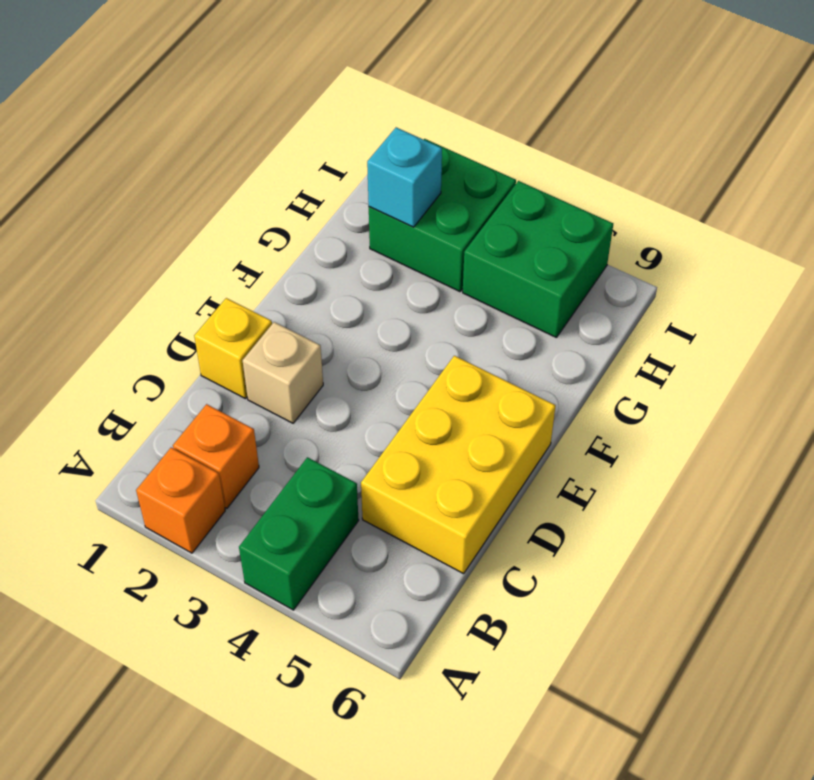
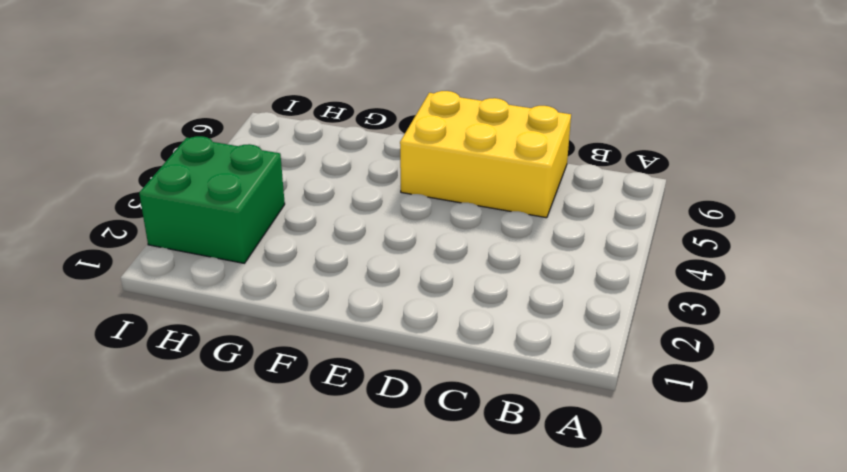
none -> orange 1x1 brick [136,448,225,553]
none -> green 1x2 brick [239,457,359,610]

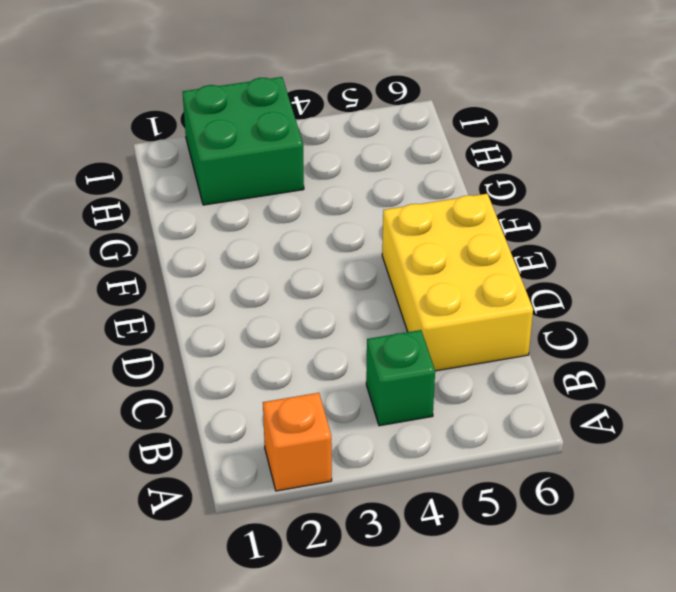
green 1x1 brick [366,330,435,426] -> green 1x2 brick [239,457,359,610]
none -> orange 1x1 brick [173,404,259,508]
none -> yellow 1x1 brick [194,298,272,399]

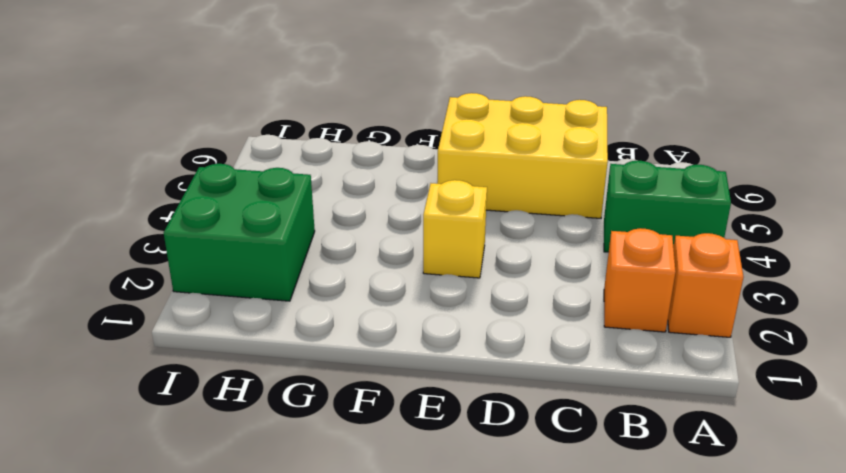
yellow 1x1 brick [423,180,487,278] -> yellow 1x1 brick moved to [194,298,272,399]
none -> tan 1x1 brick [243,322,323,423]
none -> green 2x2 brick [463,181,613,338]

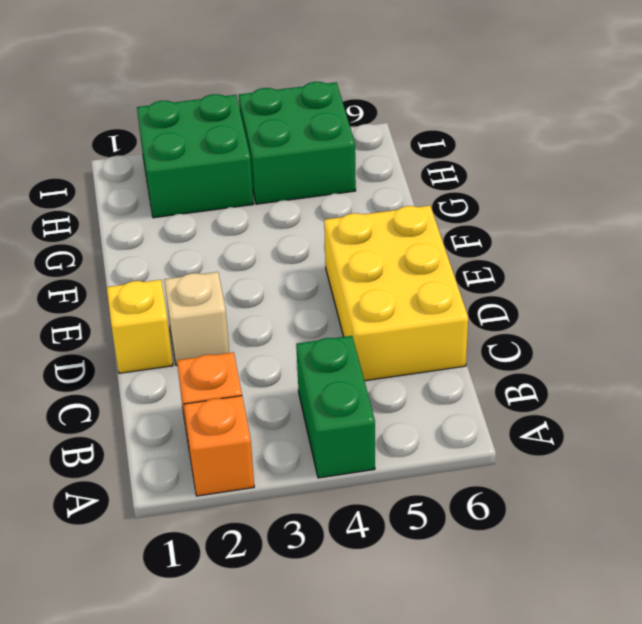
none -> cyan 1x1 brick [367,127,442,227]

